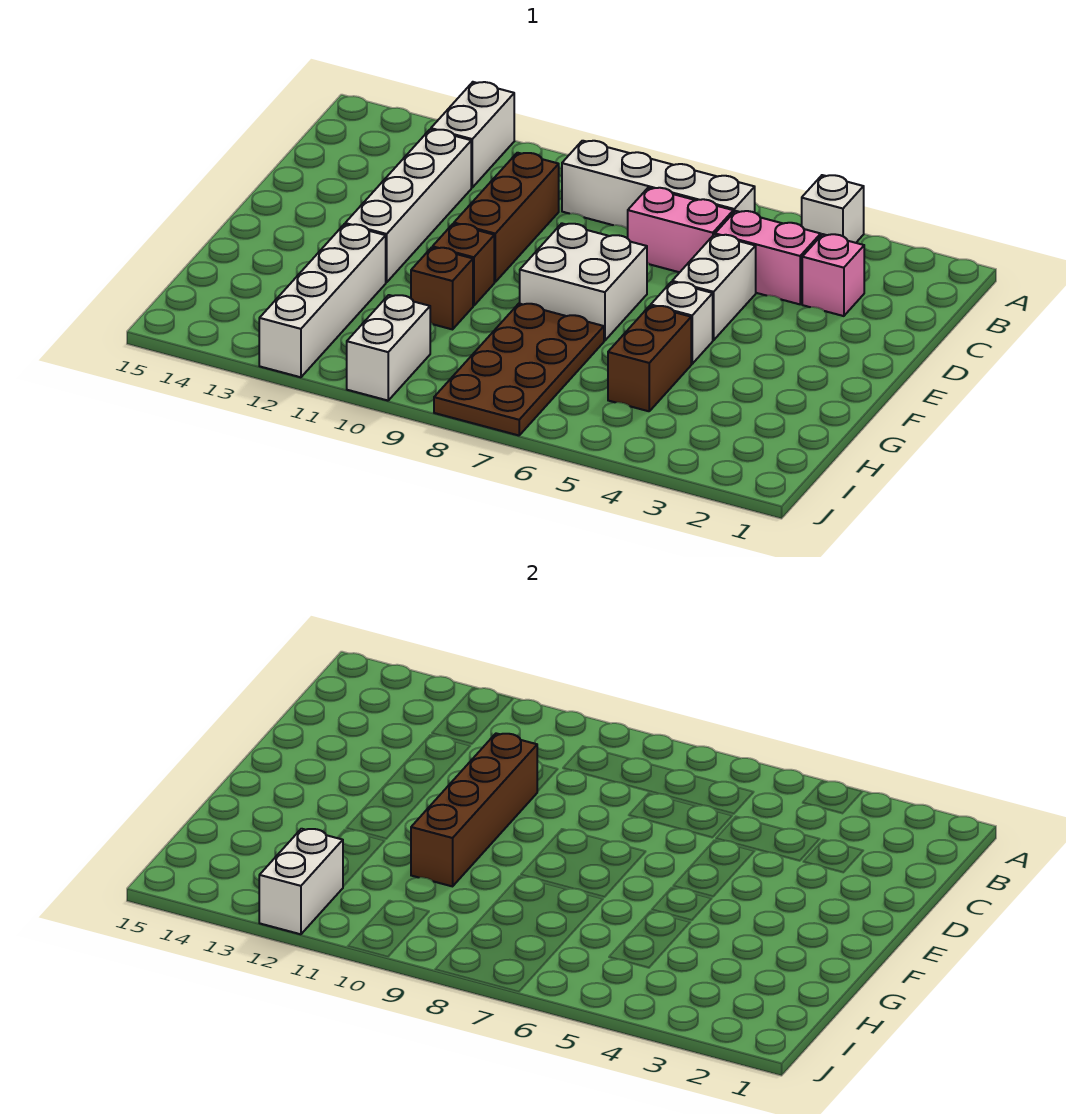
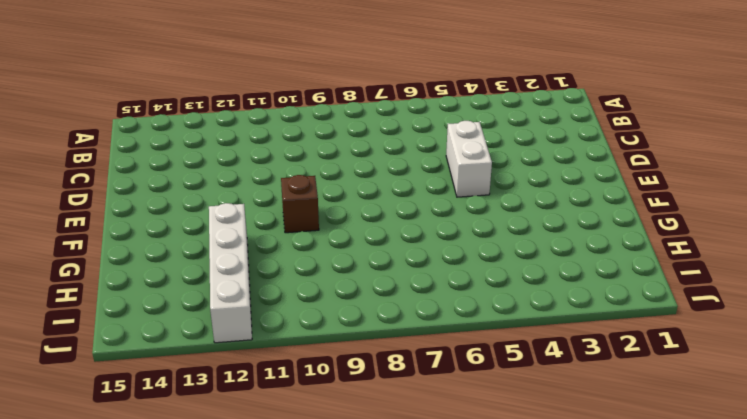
none -> white 1x1 brick [802,175,864,243]
none -> white 1x2 brick [431,82,514,187]
none -> white 1x4 brick [562,141,755,229]

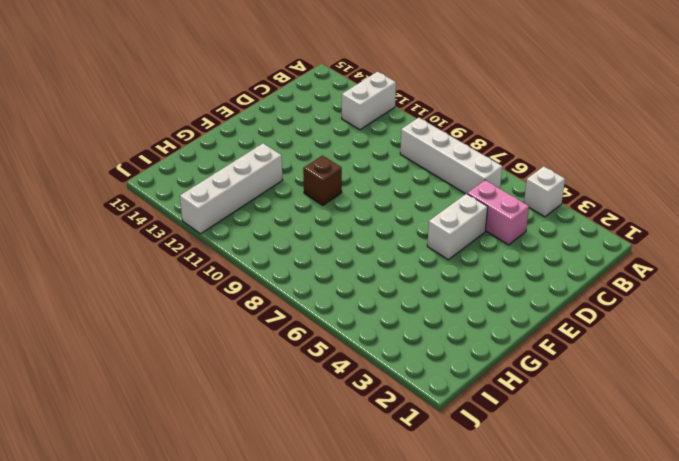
none -> pink 1x1 brick [802,234,864,316]
none -> pink 1x2 brick [628,188,733,272]
none -> brown 1x3 brick [454,153,559,282]

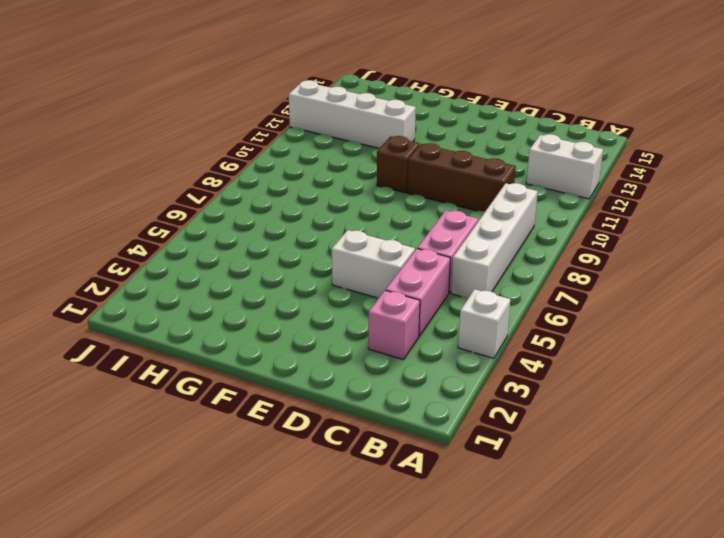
none -> white 1x4 brick [345,129,471,282]
none -> white 2x2 brick [520,223,647,341]
none -> white 1x1 brick [651,282,713,364]

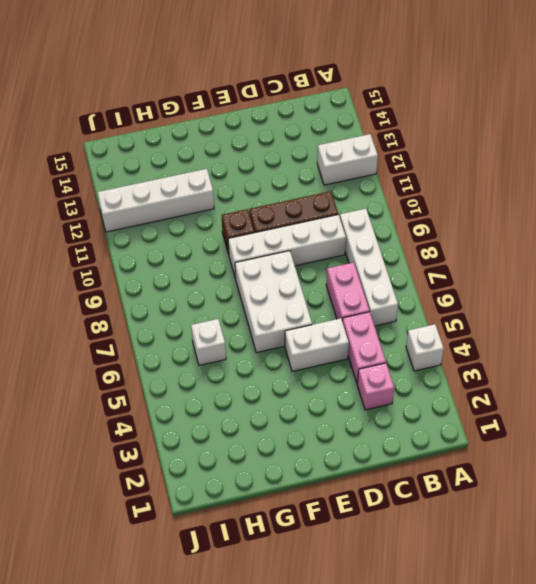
white 1x4 brick [228,215,346,279] -> white 1x4 brick moved to [345,129,471,282]
white 2x3 brick [235,251,312,353] -> white 2x2 brick [520,223,647,341]
white 1x1 brick [191,319,226,366] -> white 1x1 brick moved to [651,282,713,364]
none -> brown 1x2 brick [608,306,691,411]
none -> brown 2x4 plate [434,303,604,435]
none -> brown 1x1 brick [411,248,473,329]

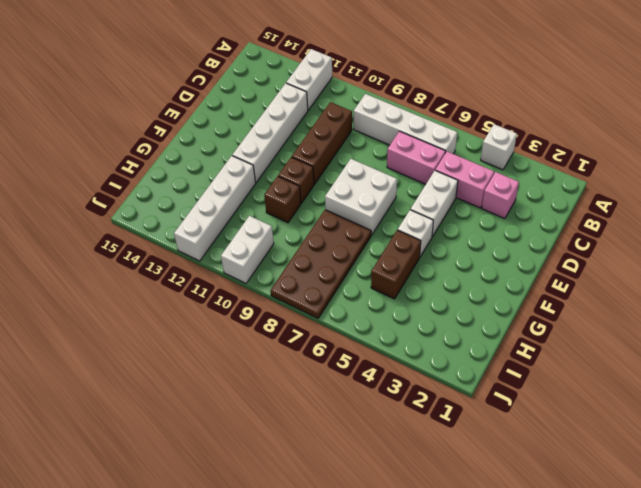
none -> brown 1x4 brick [411,733,537,886]
none -> white 1x2 brick [259,829,343,934]

